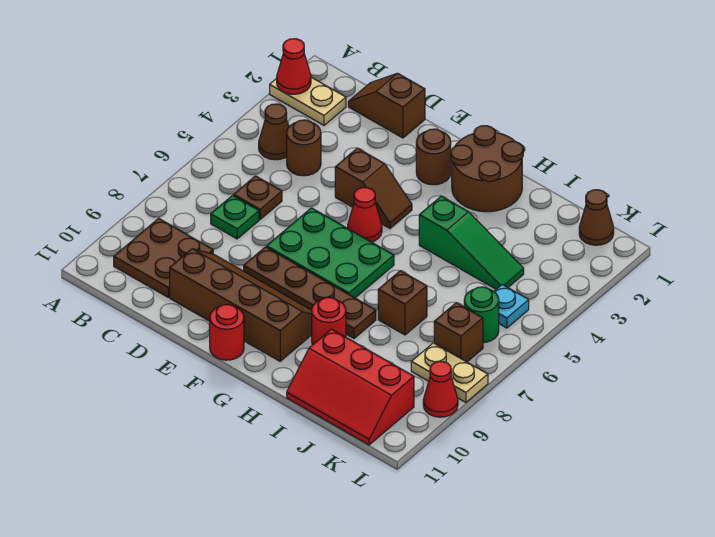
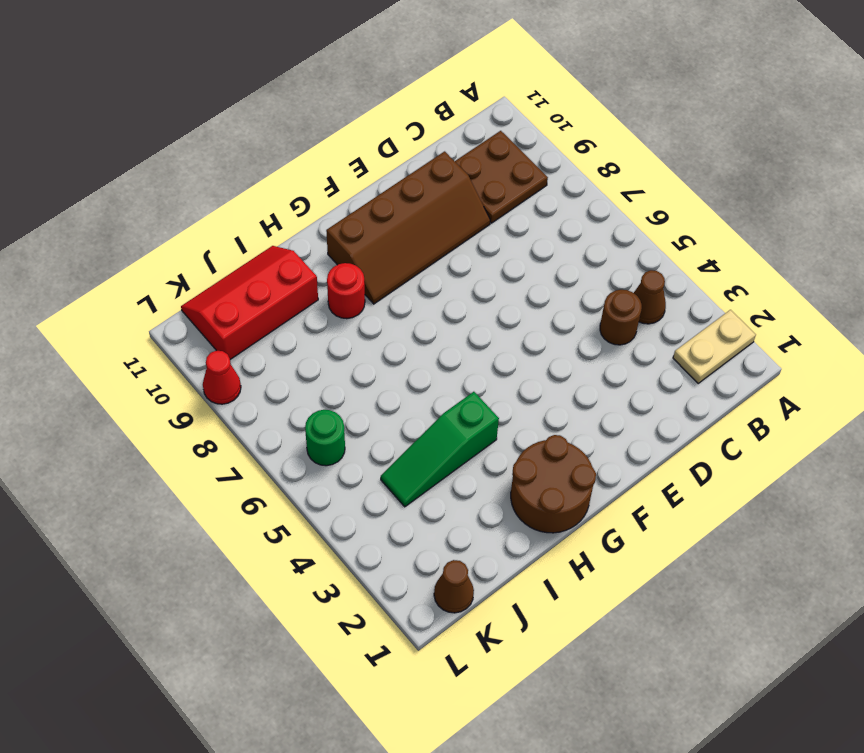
none -> brown 1x2 slope [348,73,425,138]
none -> brown 1x1 plate [234,176,282,219]
none -> green 1x1 plate [211,196,259,239]

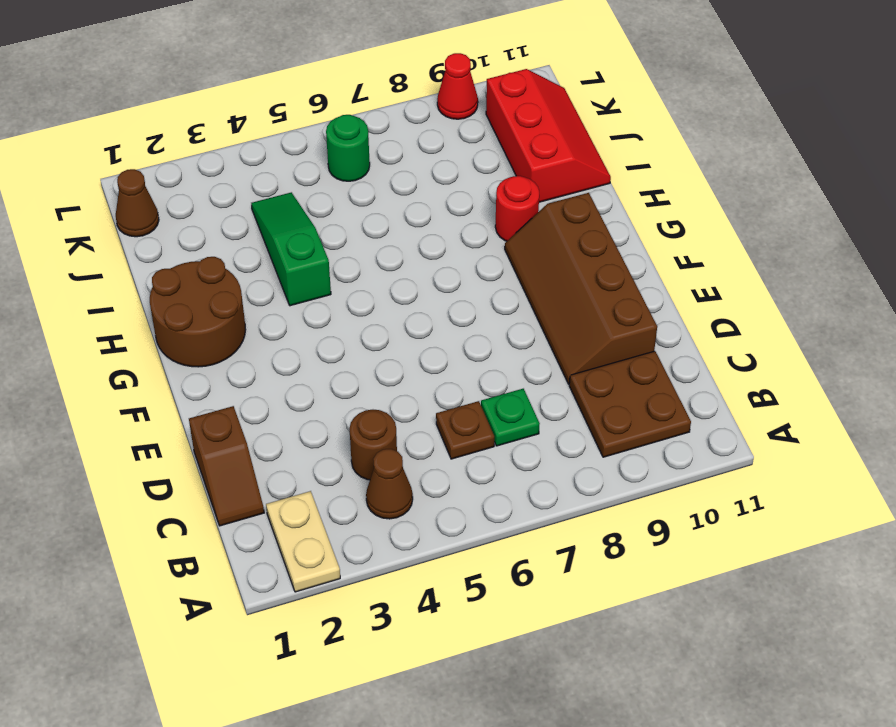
none -> brown 1x2 slope [335,148,412,228]
none -> green 2x3 plate [267,208,394,298]
none -> brown 1x4 plate [244,247,376,338]

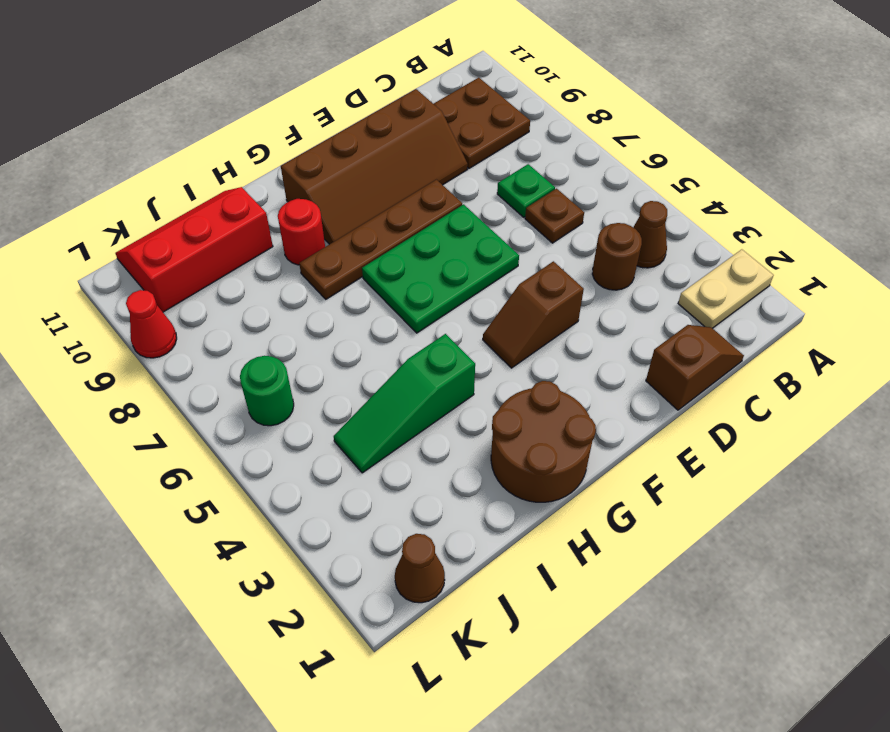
none -> brown 1x1 round brick [416,129,451,185]
none -> red 1x1 cone [348,188,382,242]
none -> red 1x1 round brick [210,304,244,360]

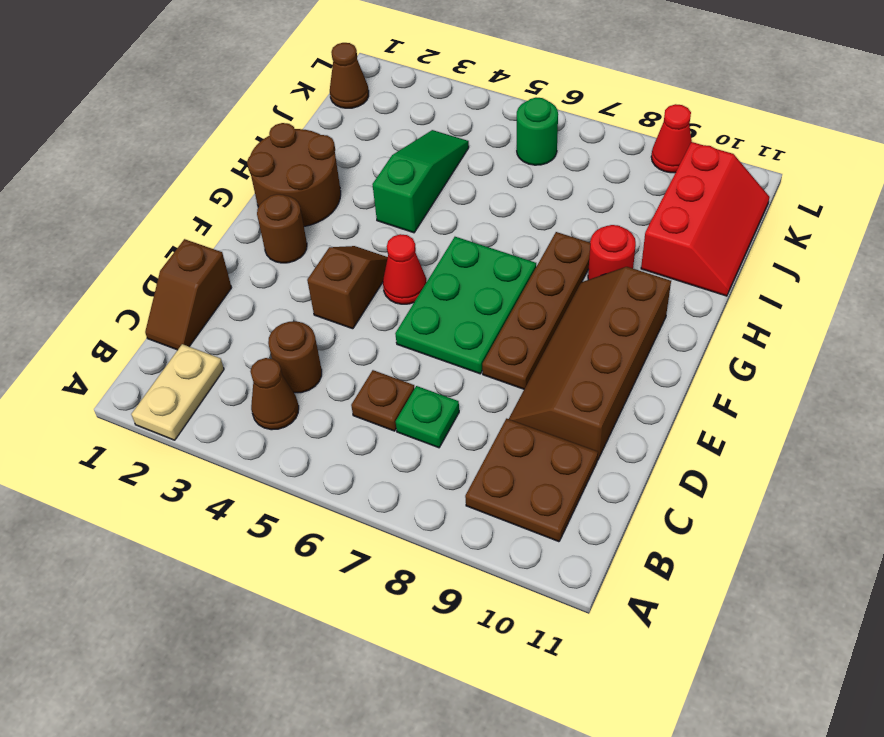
none -> red 1x1 round brick [210,304,244,360]
none -> brown 1x1 brick [378,271,427,335]
none -> cyan 1x1 plate [494,285,529,328]

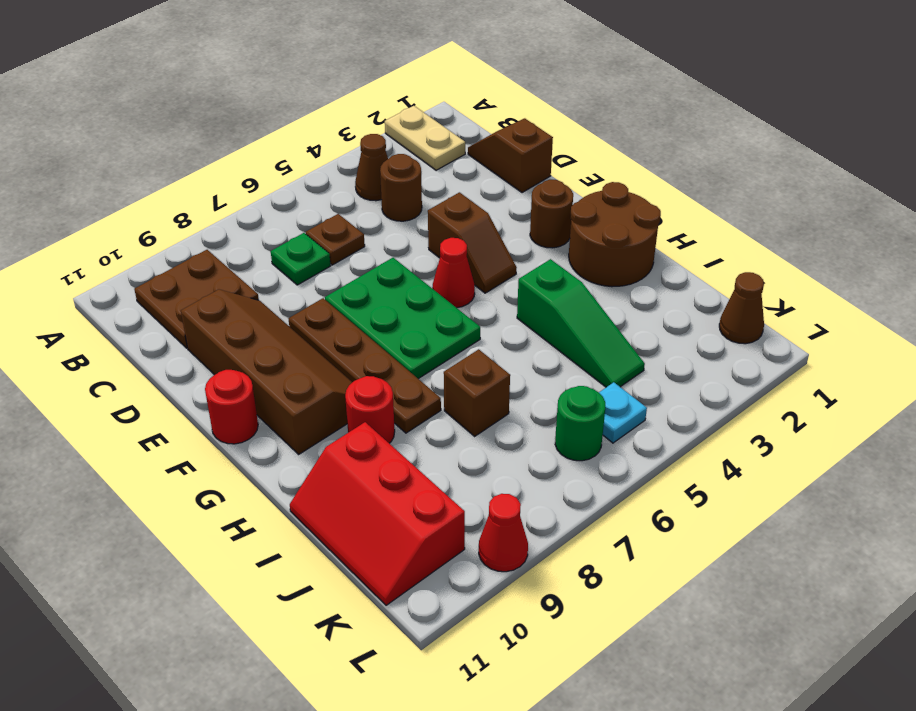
none -> brown 1x1 brick [434,303,483,362]
none -> tan 1x2 plate [411,343,488,402]
none -> red 1x1 cone [277,39,311,94]

